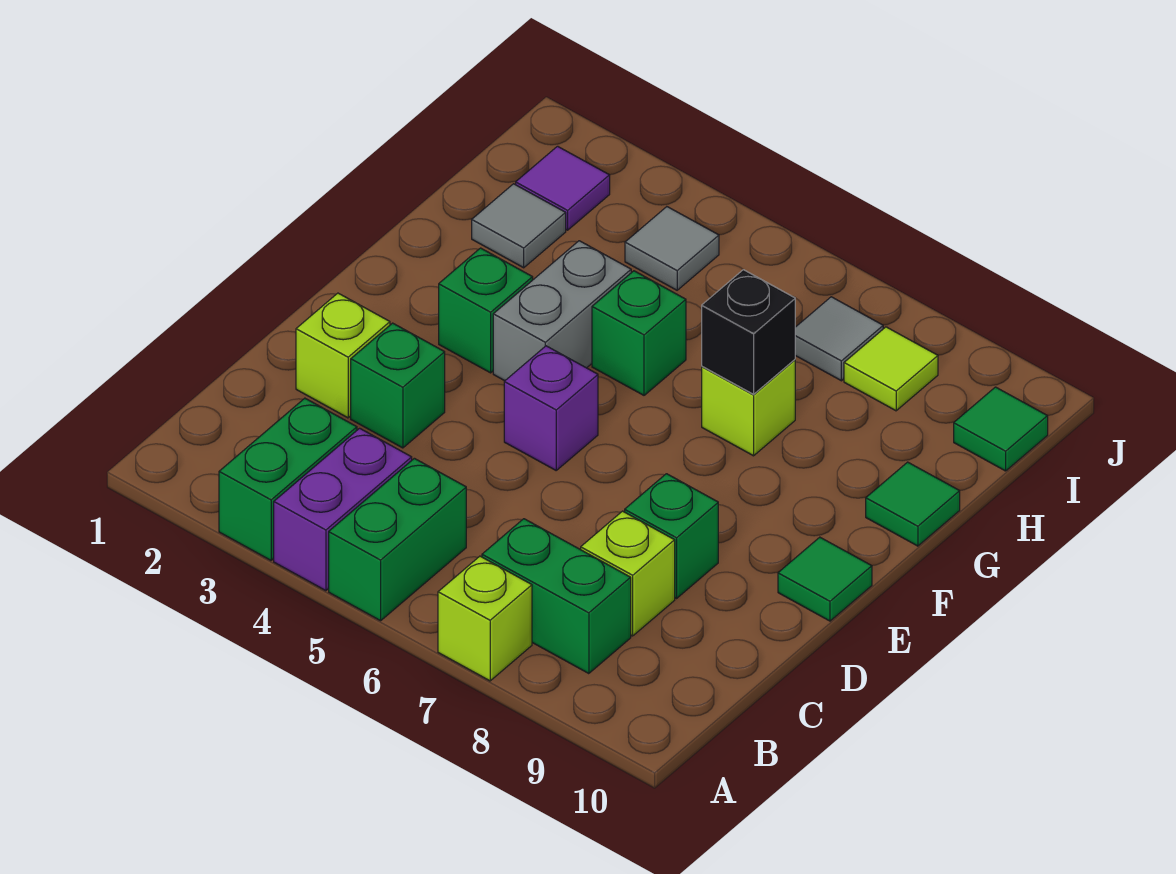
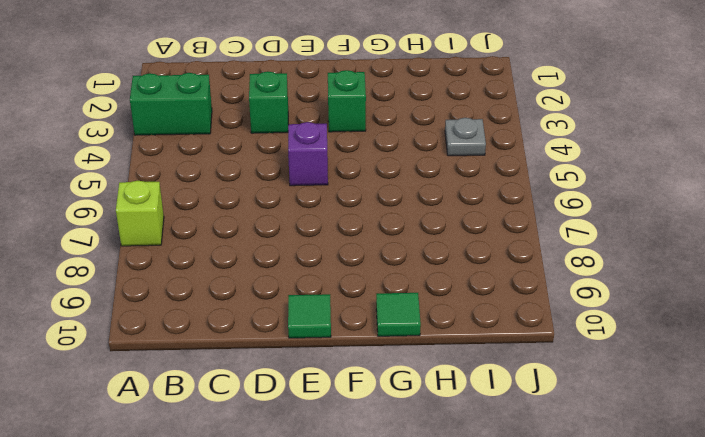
grey 1x1 plate [445,118,486,156] -> grey 1x1 tile [625,207,719,290]
none -> purple 1x2 brick [274,428,412,591]
none -> green 1x2 brick [329,458,466,621]
none -> green 1x2 brick [482,519,631,674]

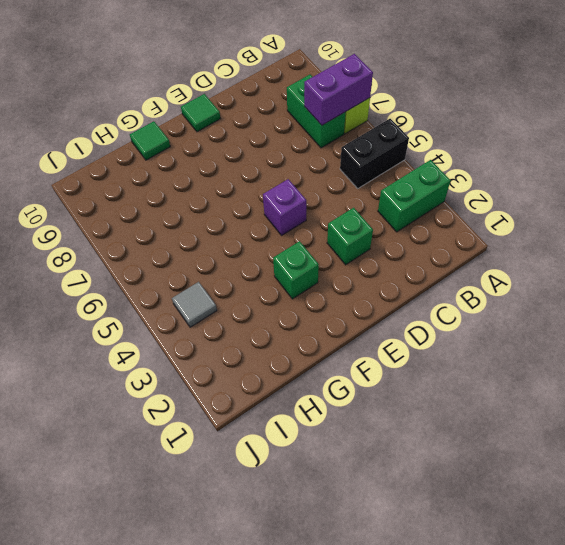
black 1x2 brick [340,119,409,188] -> green 1x2 brick [329,458,466,621]
purple 1x2 brick [304,54,373,125] -> purple 1x2 brick moved to [274,428,412,591]
none -> lime 1x1 brick [581,511,675,636]
none -> lime 1x1 brick [296,293,390,418]
none -> green 1x1 brick [625,474,718,598]

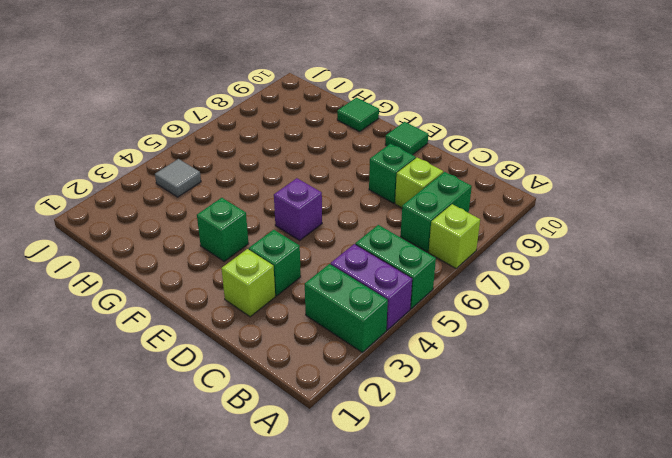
none -> grey 1x2 brick [493,241,631,381]
none -> green 1x1 brick [592,271,686,395]
none -> lime 1x1 brick [702,360,795,456]

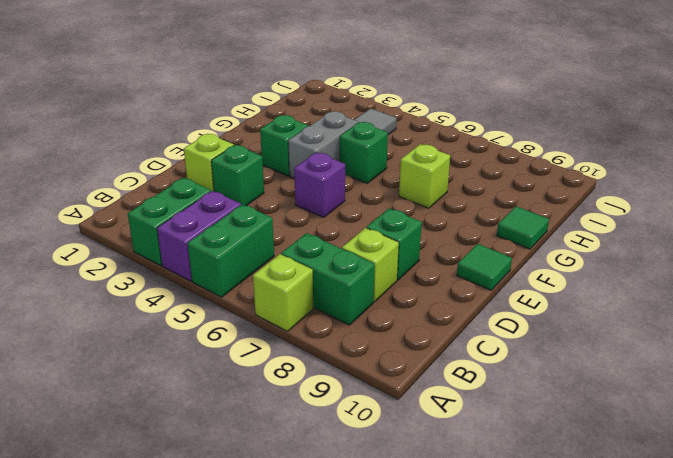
none -> grey 1x1 tile [472,184,566,268]
none -> purple 1x1 tile [516,146,610,230]
none -> grey 1x1 tile [795,297,883,381]

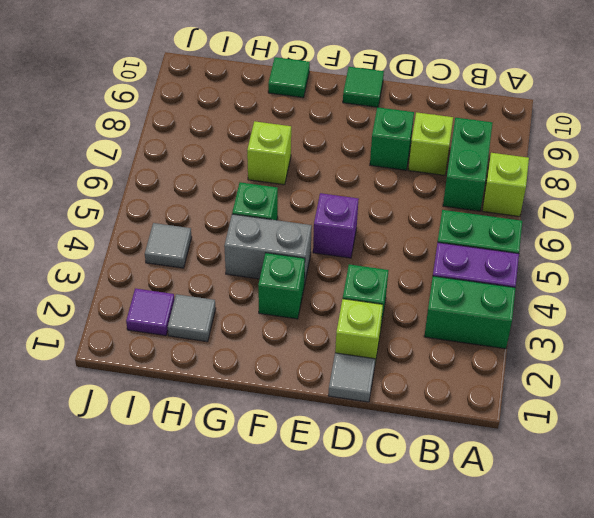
grey 1x1 tile [328,353,375,402] -> grey 1x1 tile moved to [795,297,883,381]
none -> lime 1x1 tile [844,327,938,411]
none -> green 1x1 tile [954,387,1048,471]
none -> black 1x1 brick [702,270,795,394]

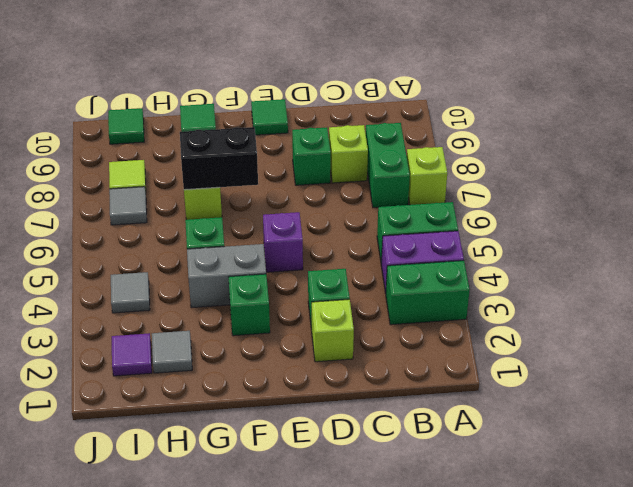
black 1x2 brick [180,127,258,190] -> black 1x1 brick [702,270,795,394]

